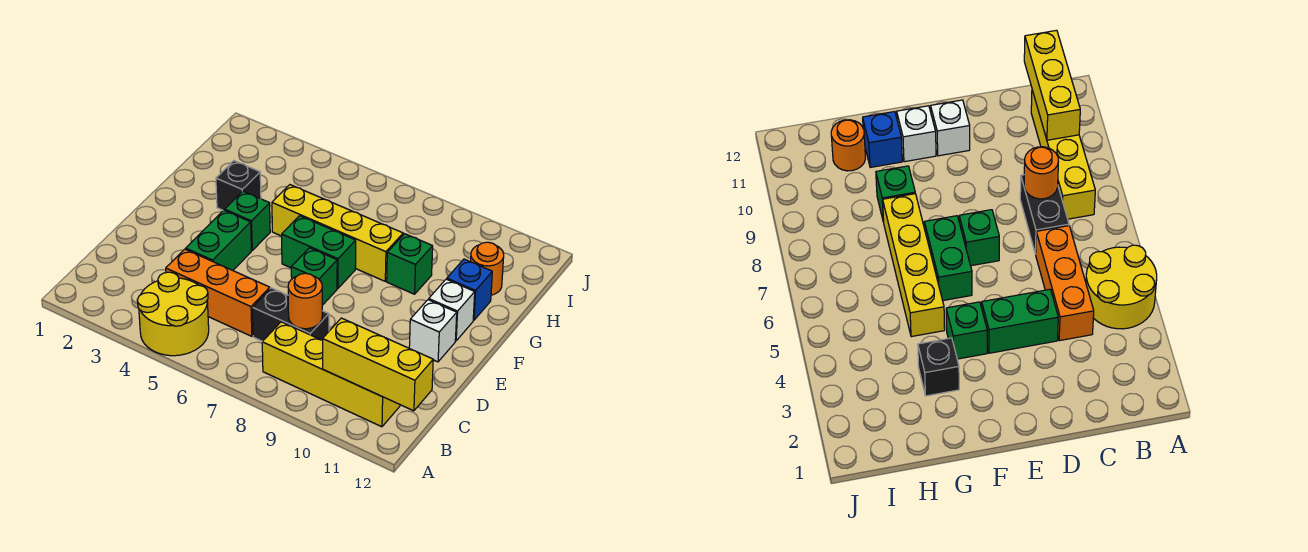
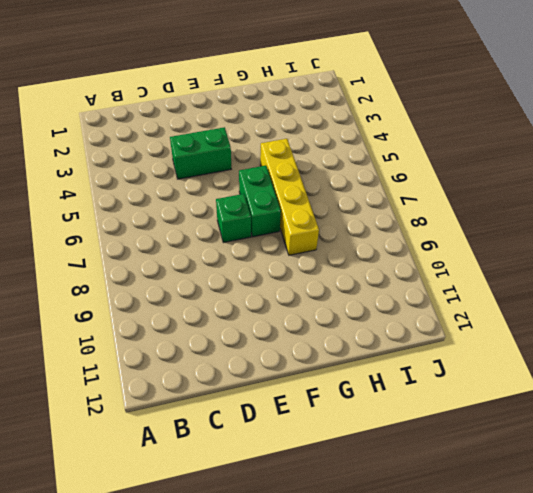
none -> yellow 2x2 round brick [137,272,209,356]
none -> yellow 1x4 brick [262,322,400,427]
none -> orange 1x3 brick [166,249,270,336]

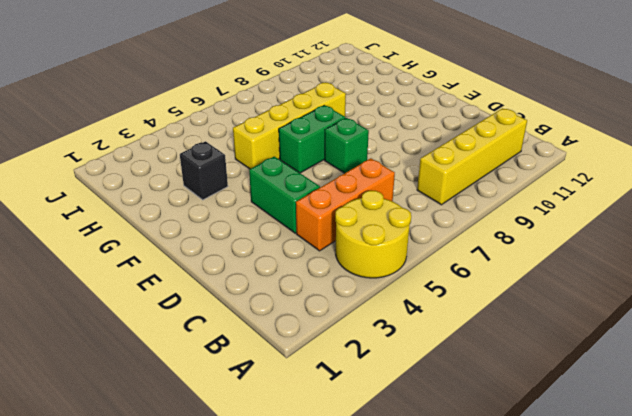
none -> black 1x2 brick [253,288,329,341]
none -> white 1x1 brick [409,300,457,362]
none -> green 1x1 brick [225,191,270,250]

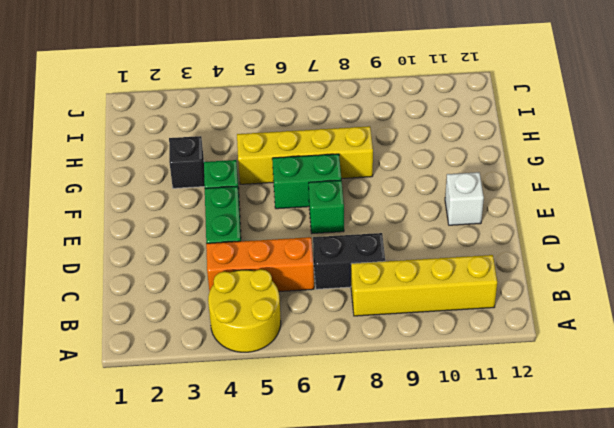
none -> white 1x1 brick [429,279,475,341]
none -> green 1x1 brick [387,234,433,294]
none -> blue 1x1 brick [447,259,492,320]

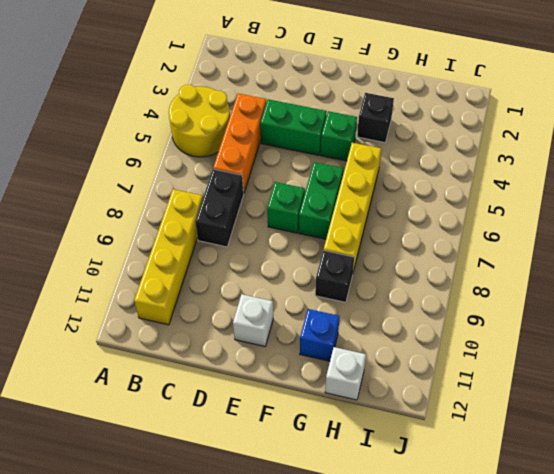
black 1x1 brick [315,250,354,302] -> green 1x1 brick [387,234,433,294]
white 1x1 brick [325,347,366,400] -> white 1x1 brick moved to [429,279,475,341]
none -> orange 1x1 round brick [471,242,504,295]
none -> yellow 1x3 brick [322,318,433,411]
none -> orange 1x1 round brick [288,273,322,329]

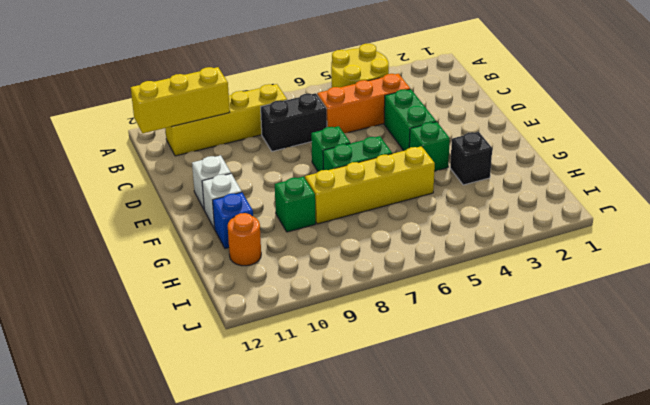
none -> orange 1x1 round brick [288,273,322,329]

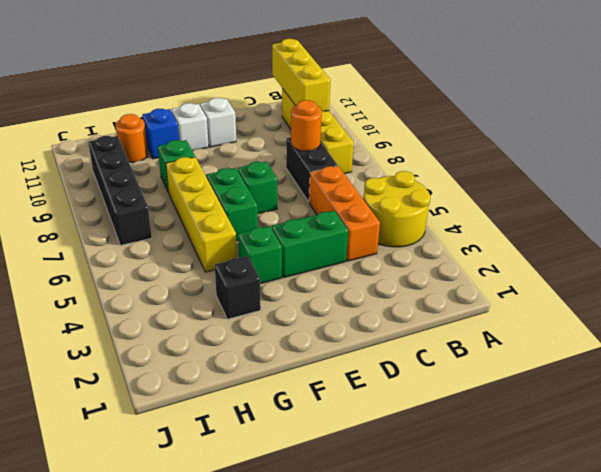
black 1x4 brick [88,136,152,245] -> none

